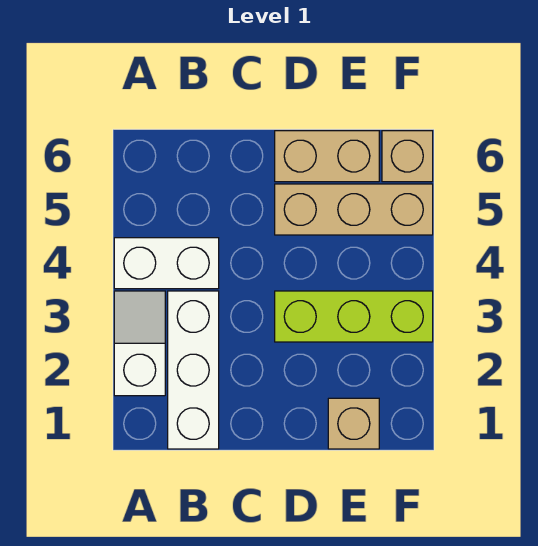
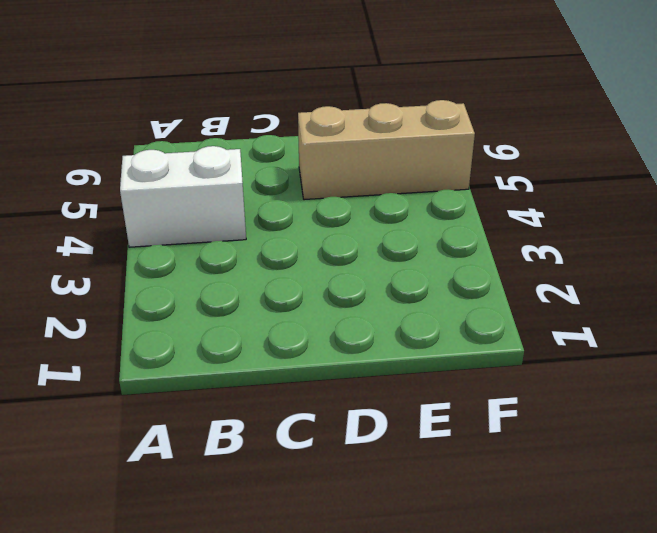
none -> white 1x2 slope [114,291,165,396]
none -> white 1x3 brick [168,291,219,449]

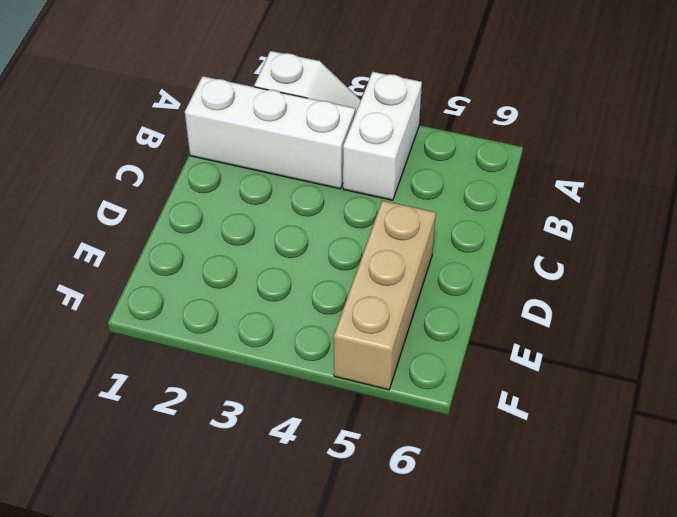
none -> lime 1x3 brick [275,291,433,342]
none -> tan 1x2 brick [275,131,379,182]

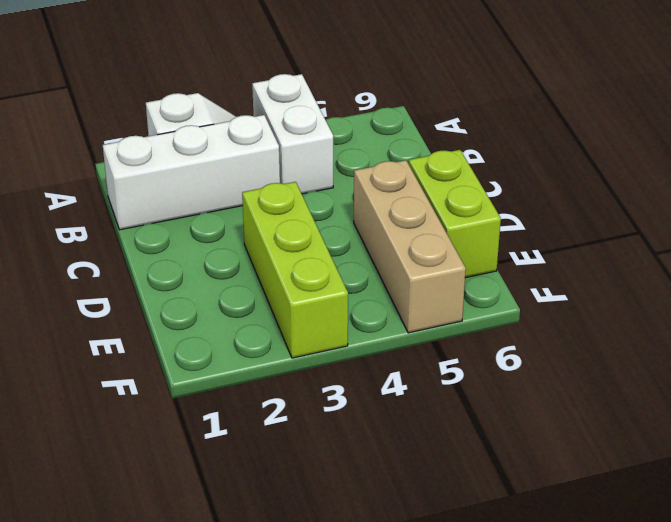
lime 1x2 brick [409,150,501,278] -> tan 1x2 brick [275,131,379,182]
none -> tan 1x1 brick [328,398,379,449]
none -> tan 1x1 brick [382,131,433,182]

